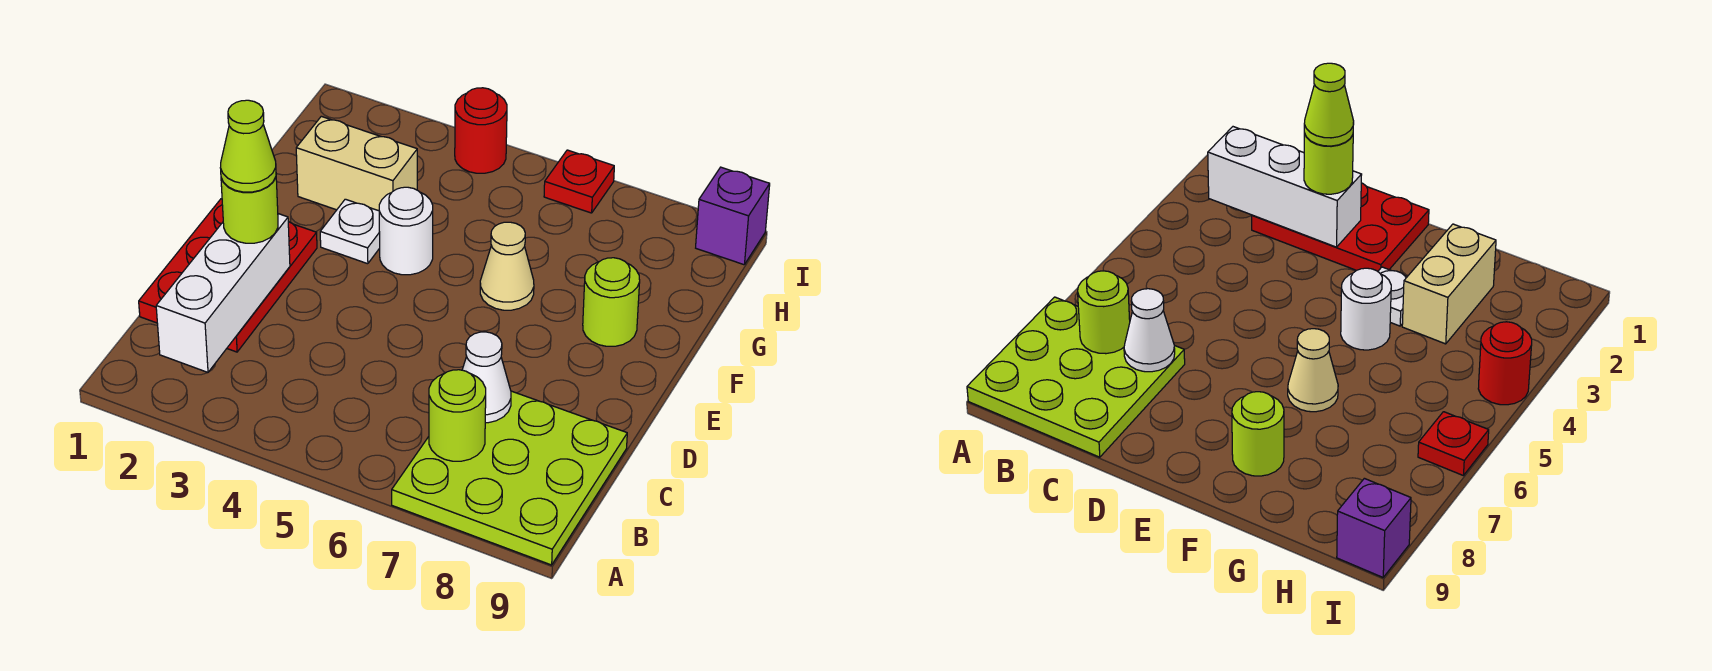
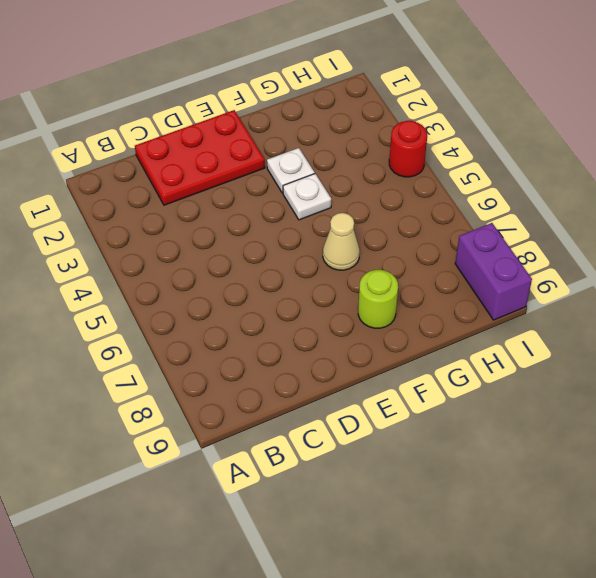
white 1x1 plate [283,174,331,220] -> white 1x1 round brick [379,187,433,275]
purple 1x2 brick [455,223,532,320] -> purple 1x1 brick [696,167,770,265]
none -> lime 3x3 plate [392,391,627,565]
none -> tan 1x2 brick [296,116,417,211]
none -> red 1x1 plate [544,150,614,213]

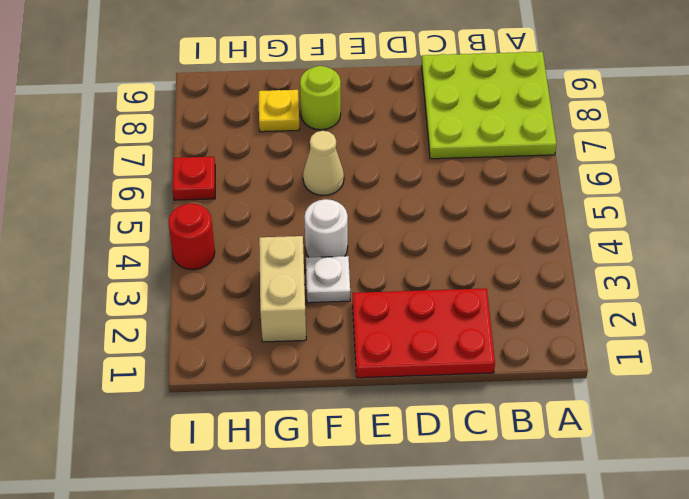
yellow 1x1 plate [259,90,300,132] -> none
none -> purple 1x1 brick [696,167,770,265]
none -> white 1x3 brick [156,214,290,373]
none -> lime 1x1 round brick [429,370,486,461]

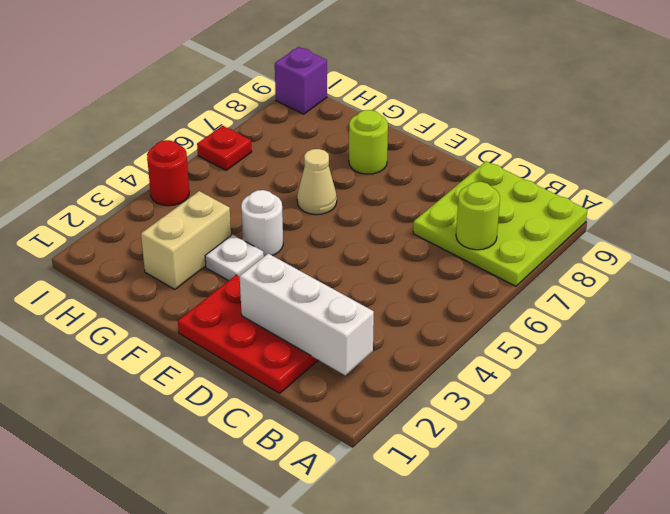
none -> white 1x1 cone [462,332,511,423]
none -> lime 1x1 round brick [221,177,278,243]
none -> lime 1x1 cone [220,100,276,192]

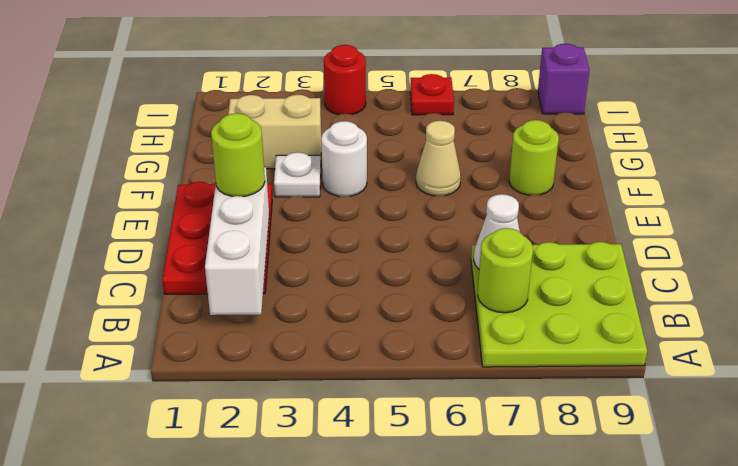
none -> lime 1x1 cone [220,100,276,192]

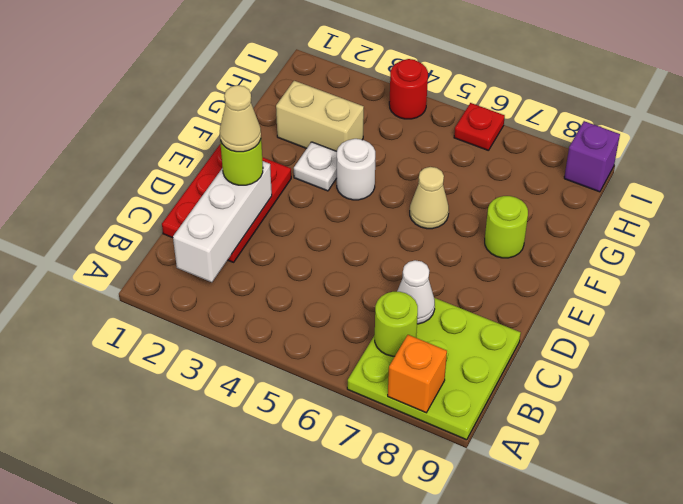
orange 1x1 brick [388,335,447,413] -> none
tan 1x1 cone [220,85,261,152] -> lime 1x1 cone [220,100,276,192]

